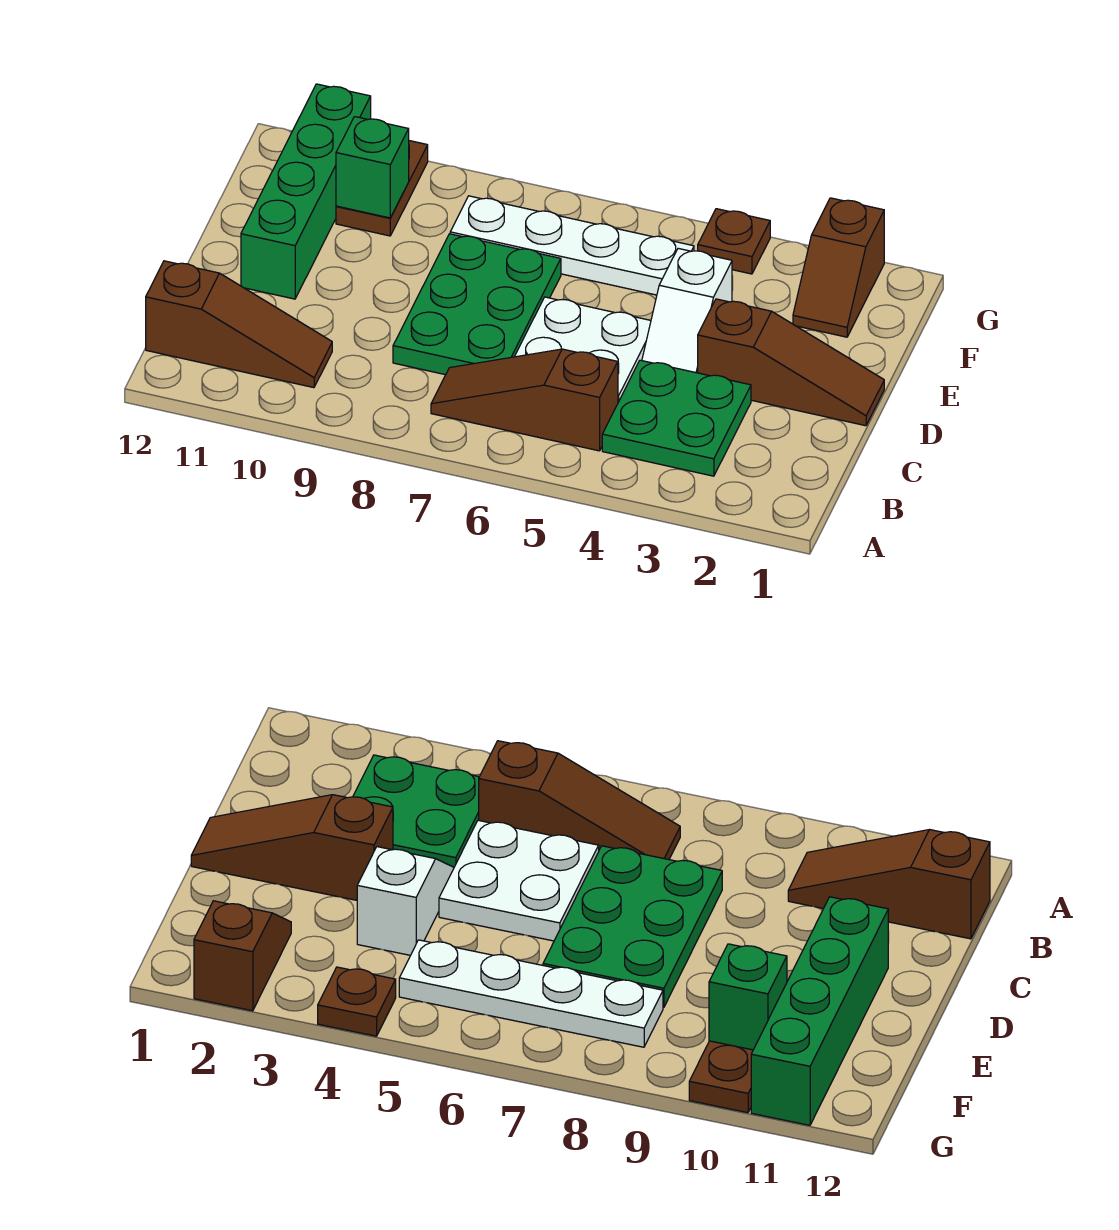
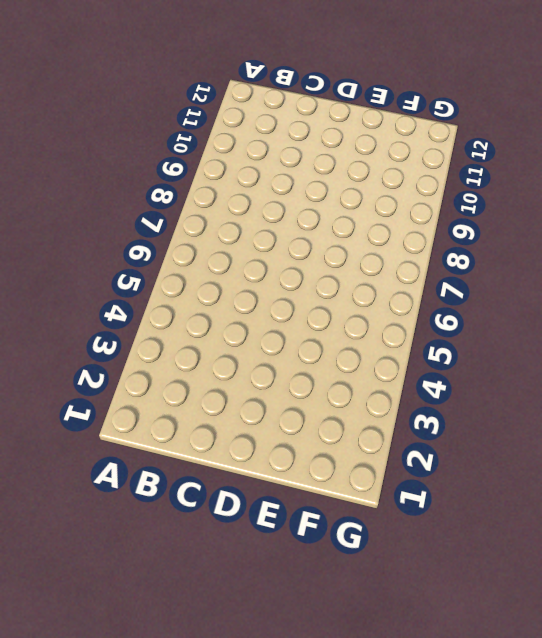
none -> green 2x2 plate [602,360,751,476]
none -> brown 1x3 slope [431,349,618,451]
none -> brown 1x3 slope [146,261,332,388]

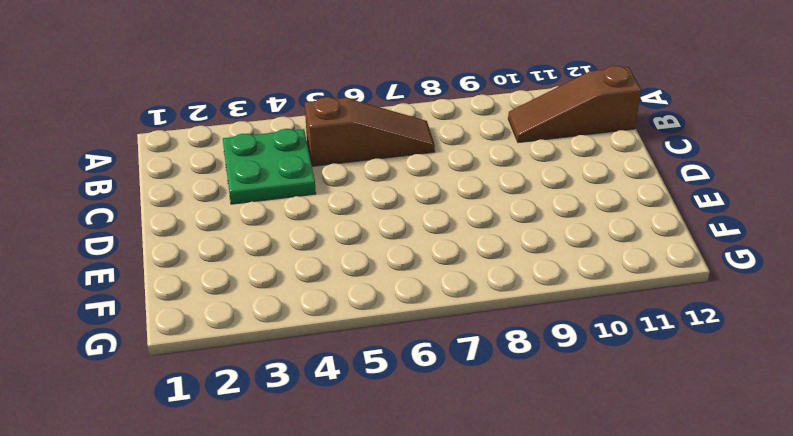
none -> white 2x2 plate [515,297,651,402]
none -> green 2x3 plate [393,234,561,375]
none -> brown 1x3 slope [698,299,884,426]

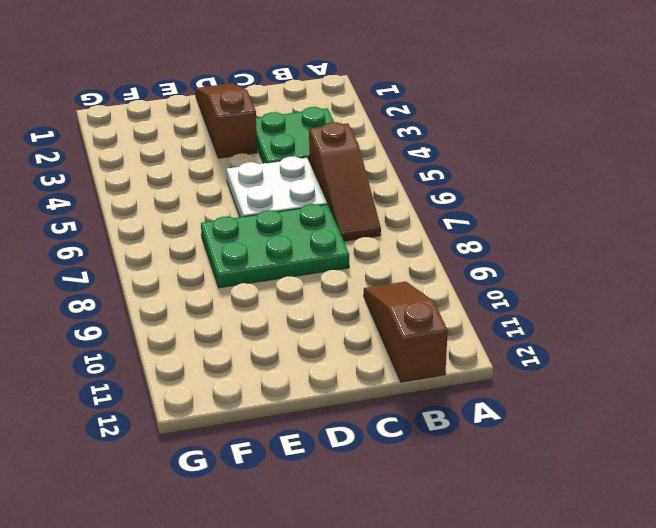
none -> white 1x2 slope [642,248,732,373]
none -> green 1x4 brick [241,84,371,299]
none -> brown 1x2 slope [793,198,884,337]

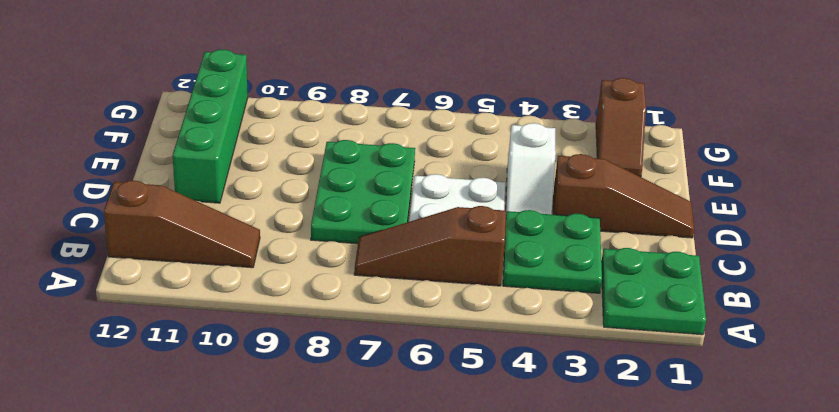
green 2x2 plate [601,248,706,335] -> none
none -> white 1x4 plate [450,196,694,295]
none -> brown 1x2 plate [336,141,428,236]
none -> brown 1x1 plate [698,209,770,274]

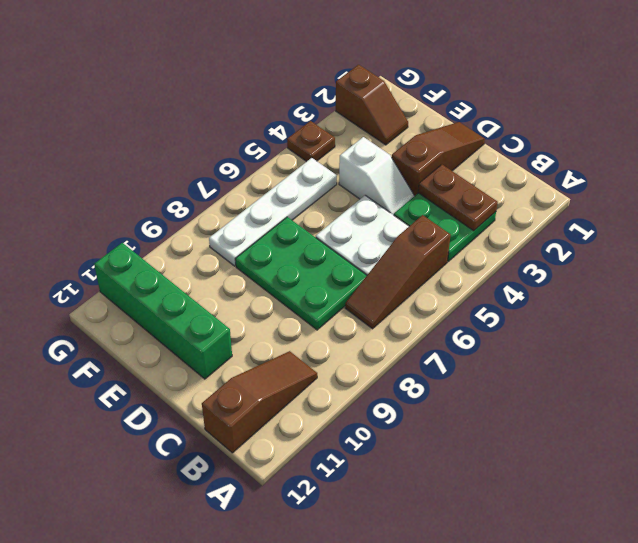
brown 1x2 plate [418,165,498,231] -> brown 1x2 plate moved to [336,141,428,236]
none -> green 1x1 brick [336,117,409,218]

